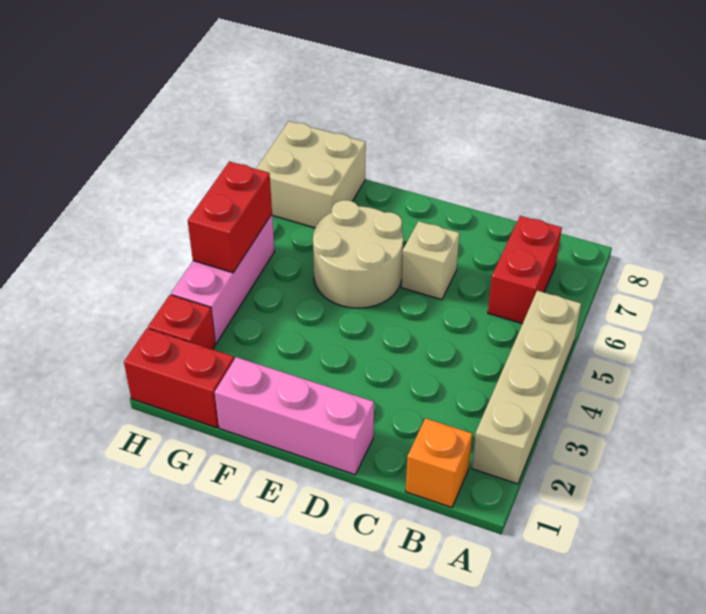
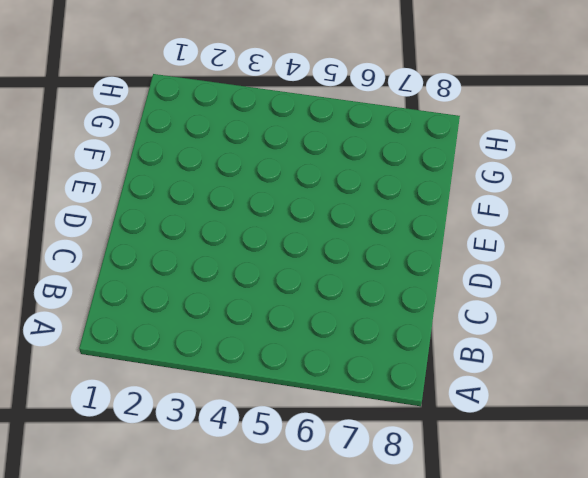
none -> tan 1x4 brick [472,291,581,484]
none -> orange 1x1 brick [406,418,472,508]

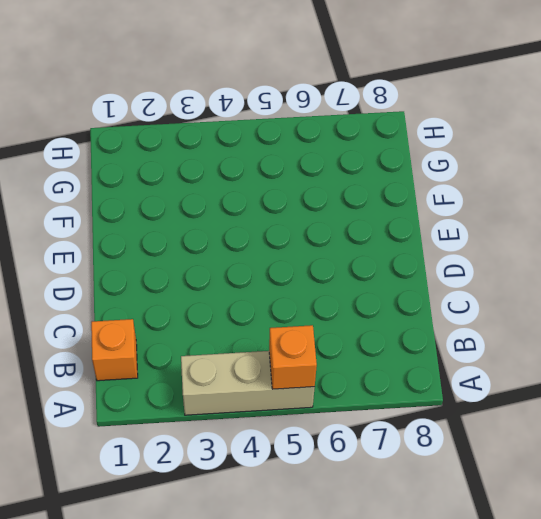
tan 1x3 brick [181,351,315,415] -> tan 1x4 brick [472,291,581,484]
orange 1x1 brick [269,325,317,389] -> none
none -> red 1x2 brick [488,216,562,324]
none -> pink 1x3 brick [215,357,374,475]

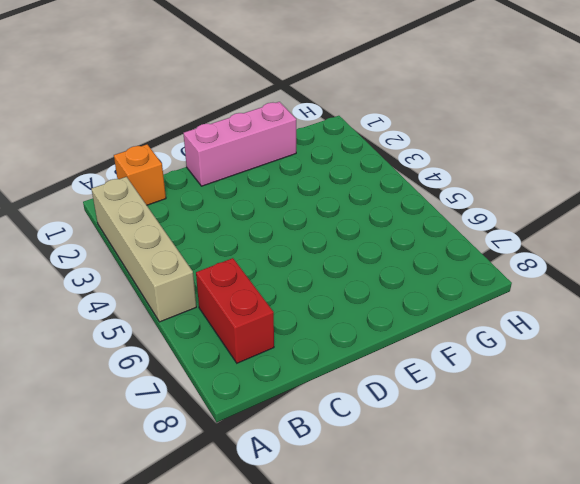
none -> tan 1x1 brick [401,221,460,300]
none -> tan 2x2 round brick [313,200,403,308]

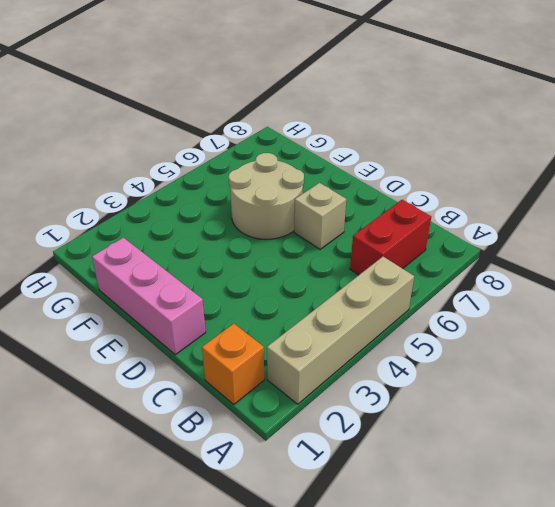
none -> red 1x2 brick [124,328,234,428]
none -> tan 2x2 brick [256,121,366,228]

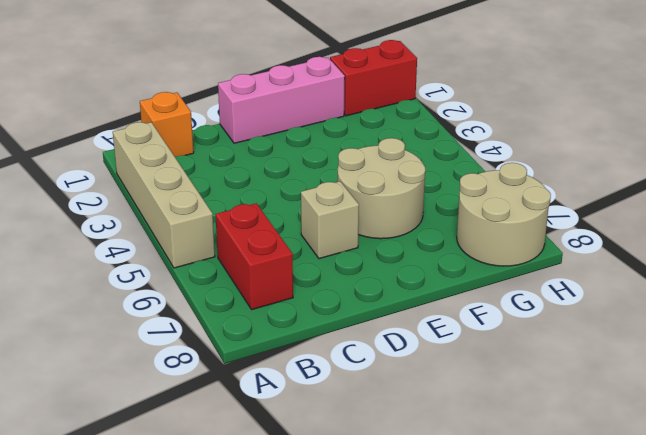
tan 2x2 round brick [457,163,551,266] -> tan 2x2 brick [256,121,366,228]
none -> red 1x1 brick [148,295,215,349]
none -> pink 1x3 brick [171,214,274,343]

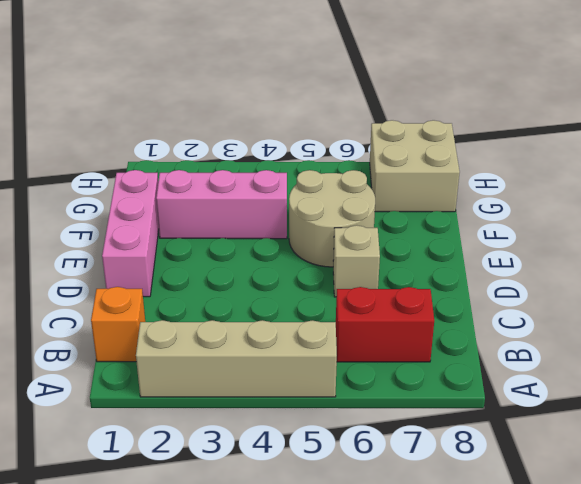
pink 1x3 brick [156,170,287,239] -> pink 1x3 brick moved to [171,214,274,343]
none -> red 1x2 brick [124,328,234,428]
none -> red 1x1 brick [148,295,215,349]

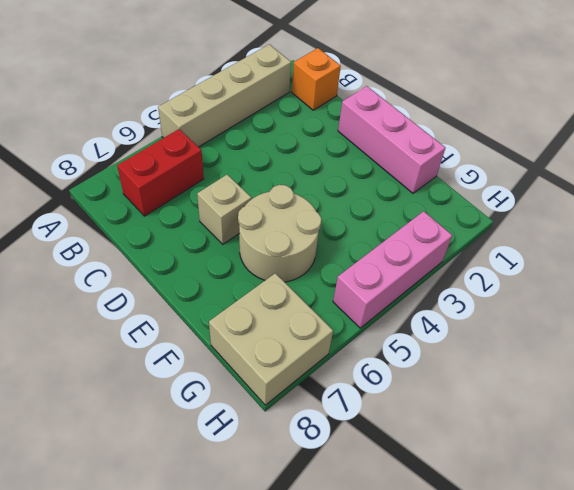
none -> red 1x2 brick [124,328,234,428]
none -> red 1x1 brick [148,295,215,349]

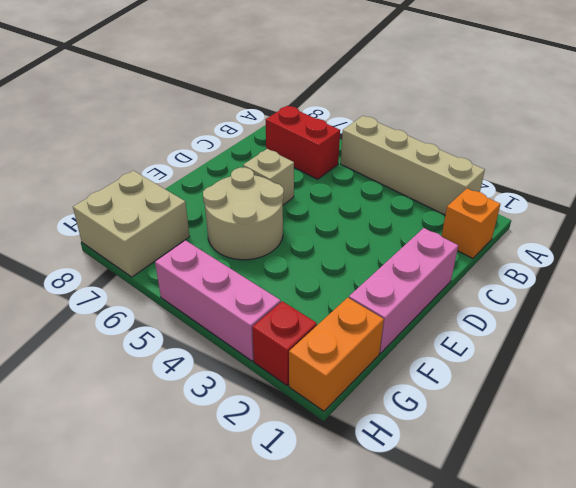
orange 1x2 brick [289,298,384,411] -> red 1x2 brick [124,328,234,428]
none -> red 1x2 brick [188,161,272,273]

